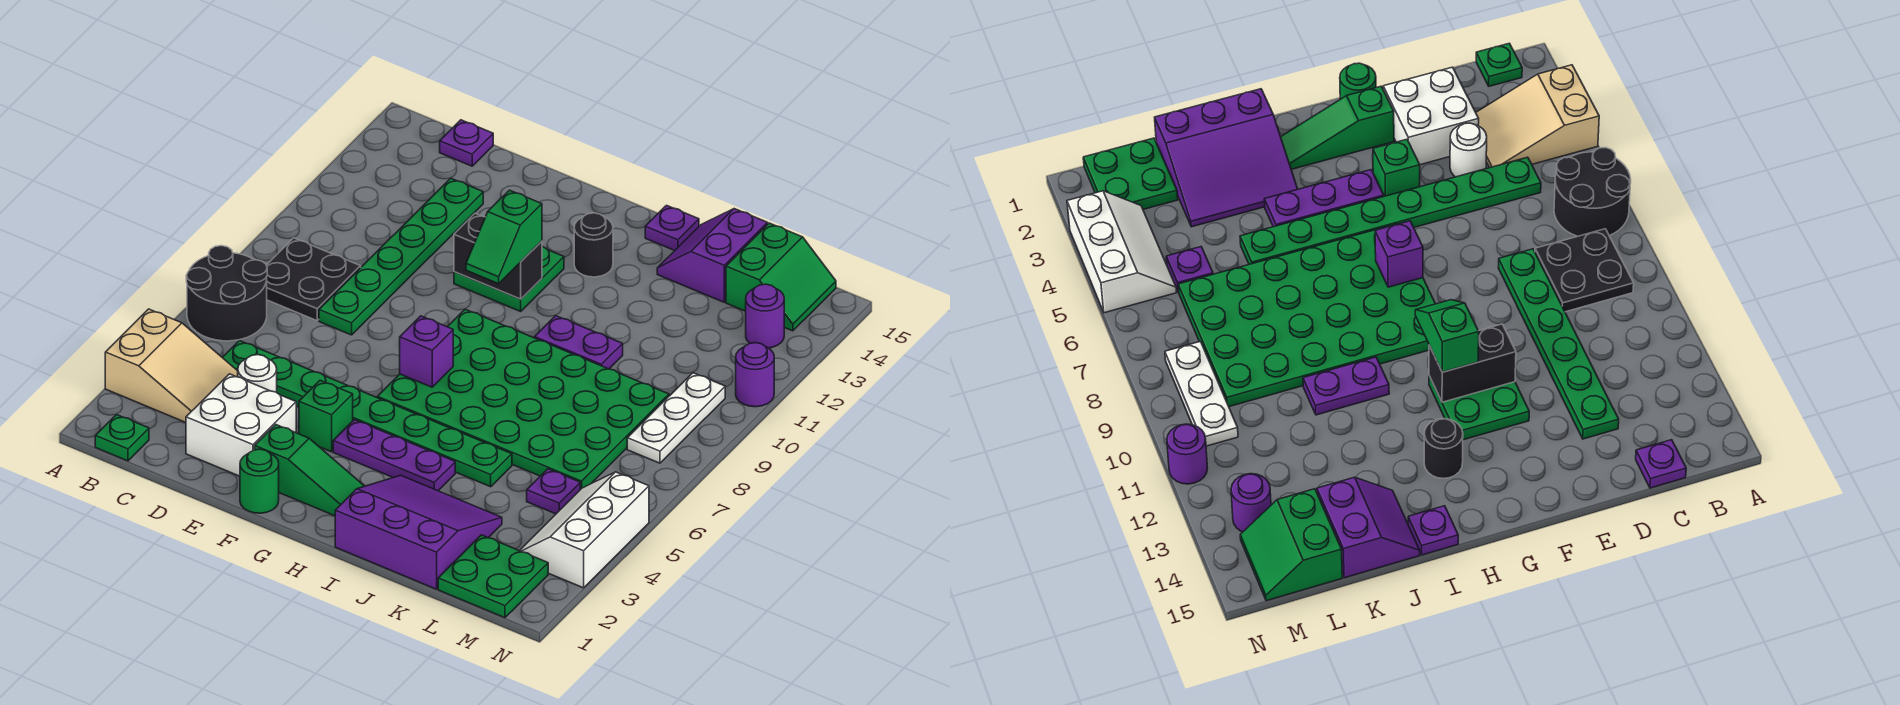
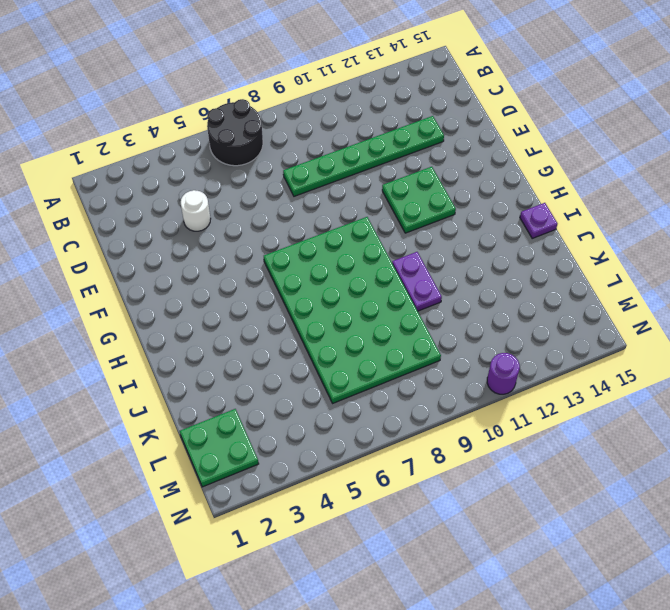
none -> tan 2x3 slope [105,309,238,422]
none -> green 1x1 plate [95,414,149,461]
none -> black 2x2 plate [266,238,361,321]
none -> green 1x8 plate [222,341,512,487]

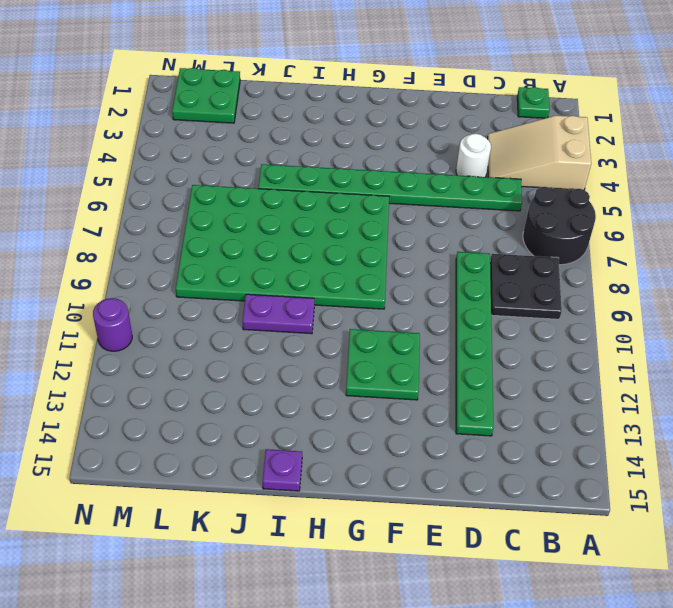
none -> purple 1x1 plate [440,120,493,166]
none -> white 2x2 brick [186,374,296,476]
none -> green 1x1 round brick [240,449,279,513]
none -> green 1x3 slope [255,425,364,516]

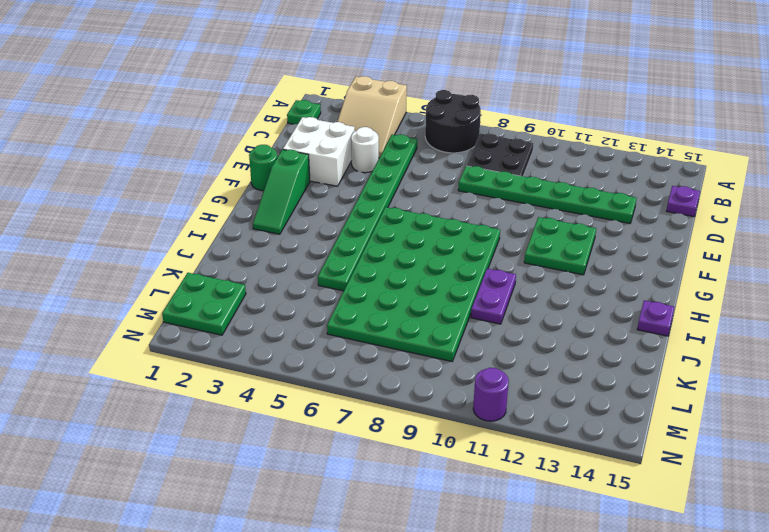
none -> green 1x1 brick [299,380,353,452]
none -> purple 1x3 plate [333,420,455,491]
none -> black 1x1 round brick [574,213,613,277]
none -> purple 3x3 slope [335,475,502,589]

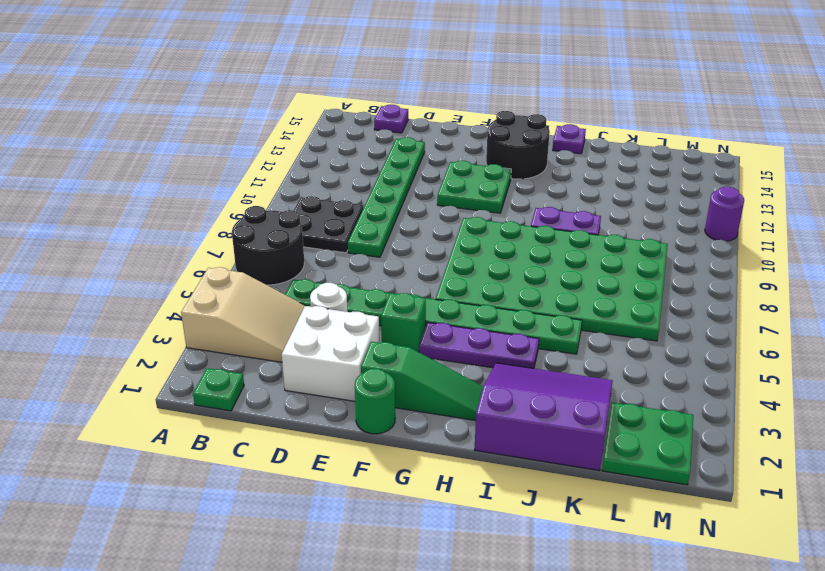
black 2x2 round brick [486,111,550,179] -> black 1x1 round brick [574,213,613,277]
none -> purple 2x2 slope [657,209,768,302]
none -> purple 1x1 plate [527,469,580,514]
none -> green 2x2 slope [726,223,836,331]
none -> white 2x3 slope [520,472,649,588]

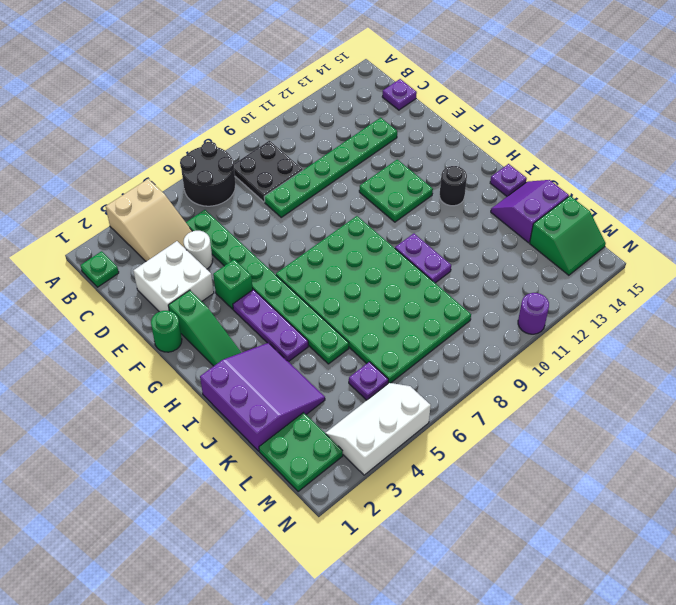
none -> white 1x3 plate [627,373,725,463]
none -> purple 1x1 round brick [746,284,784,348]
none -> black 1x2 brick [454,214,542,299]
none -> purple 1x1 brick [400,316,453,387]

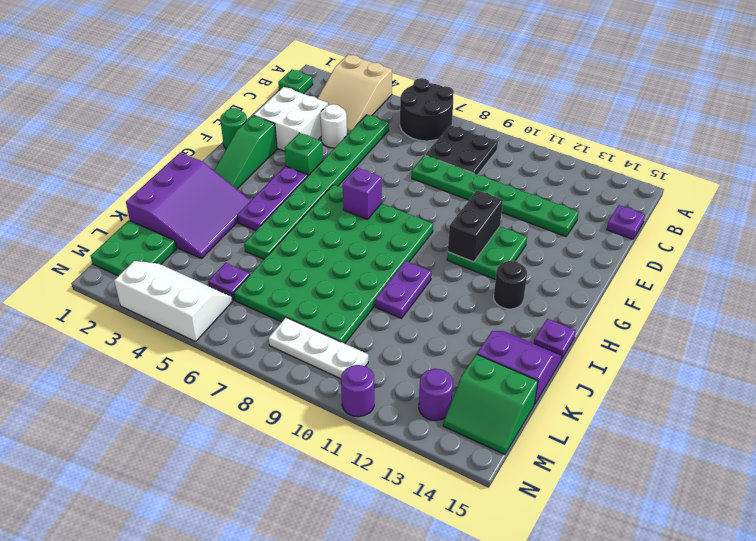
none -> green 1x2 slope [466,190,542,284]

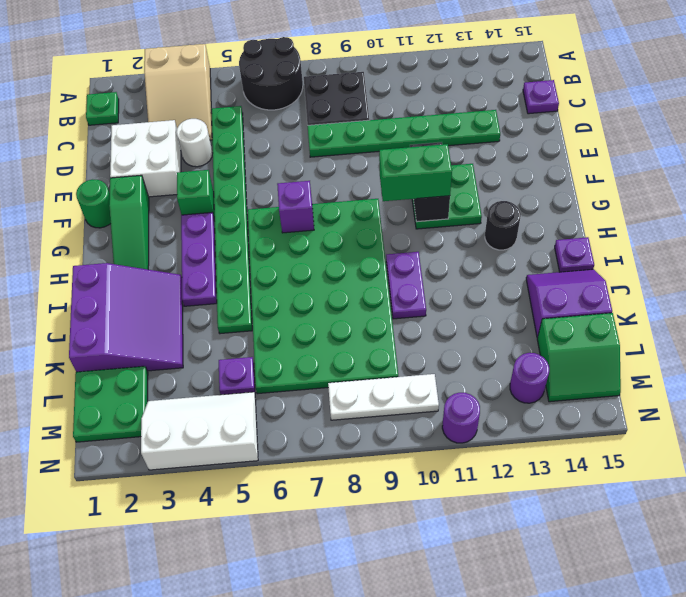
green 1x2 brick [379,144,452,201] -> green 1x2 slope [466,190,542,284]

